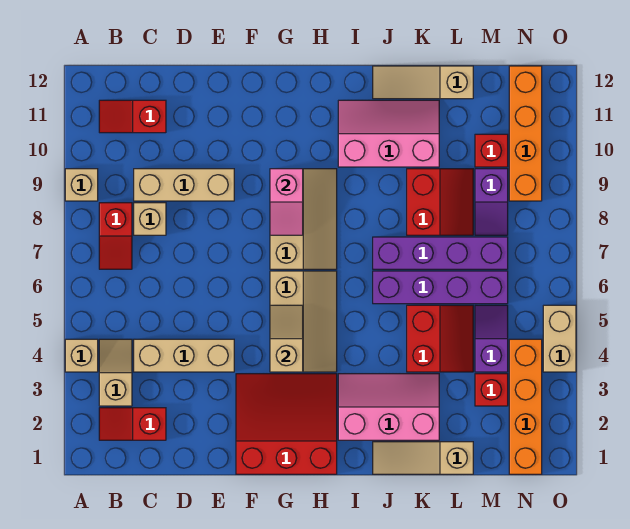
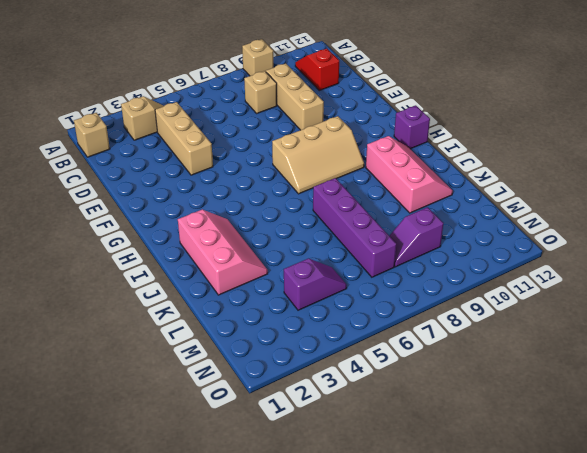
tan 1x1 brick [74,113,110,157] -> tan 1x1 brick moved to [65,339,98,372]
purple 1x1 brick [394,106,430,149] -> none
none -> red 1x2 slope [99,408,166,440]
none -> red 1x2 slope [99,203,132,269]
none -> red 3x3 slope [236,374,337,474]

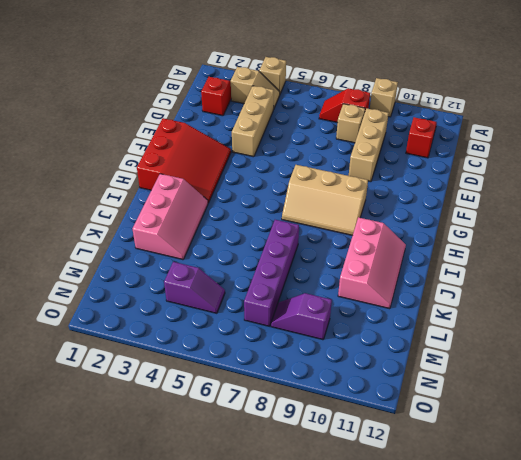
none -> tan 2x3 slope [270,271,337,372]
none -> tan 1x3 slope [373,442,473,474]
none -> purple 1x4 brick [373,271,508,304]

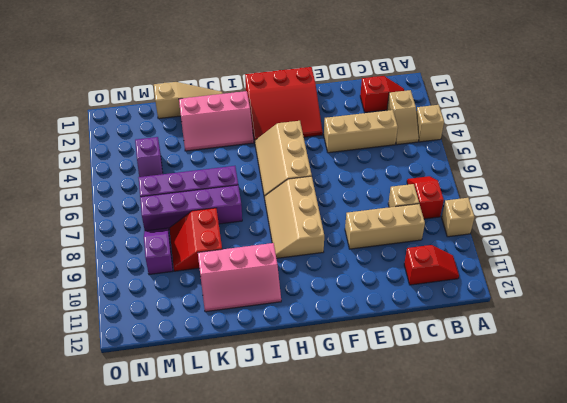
none -> tan 1x3 slope [373,66,473,99]
none -> red 2x2 slope [407,305,473,372]
none -> red 1x1 brick [475,374,508,406]

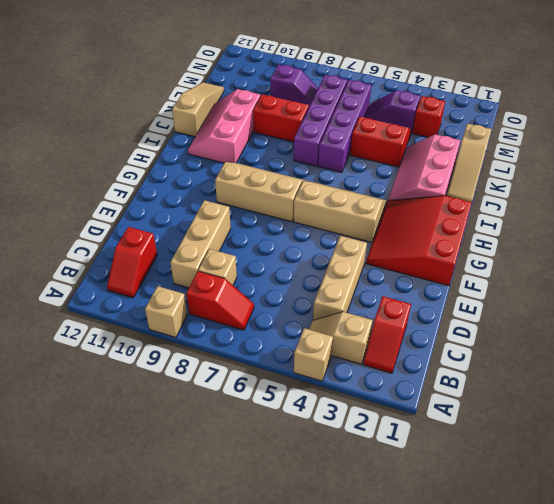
tan 1x3 slope [172,82,224,137] -> tan 1x3 slope turned to [373,66,473,99]
none -> red 1x1 brick [475,134,508,167]
none -> orange 1x4 brick [509,339,542,474]
none -> orange 1x4 brick [509,66,542,201]

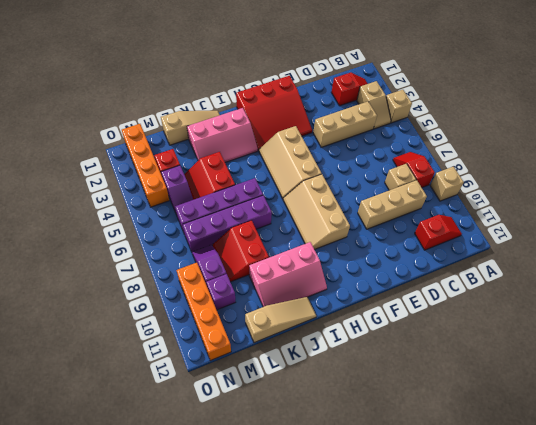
purple 1x1 brick [206,274,235,310] -> red 1x1 brick [475,134,508,167]
none -> tan 1x2 brick [543,305,576,372]
none -> tan 1x2 slope [270,305,303,372]
none -> pink 1x2 slope [270,169,303,235]

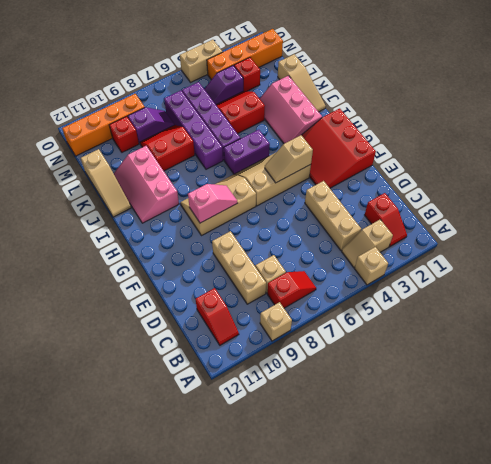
purple 1x2 brick [224,130,270,174] -> none

